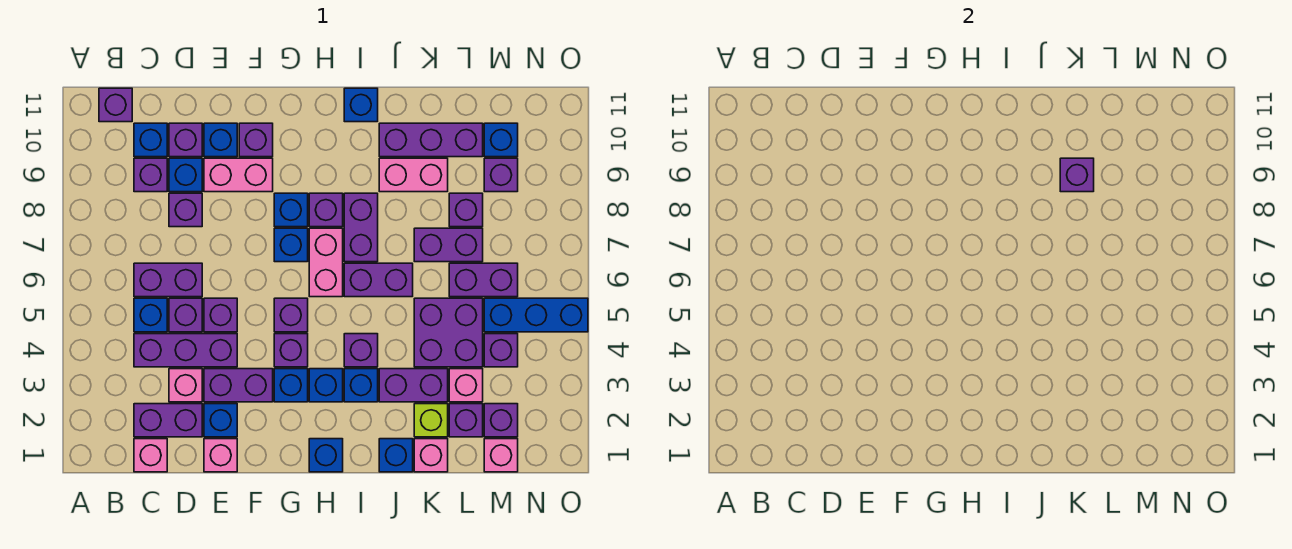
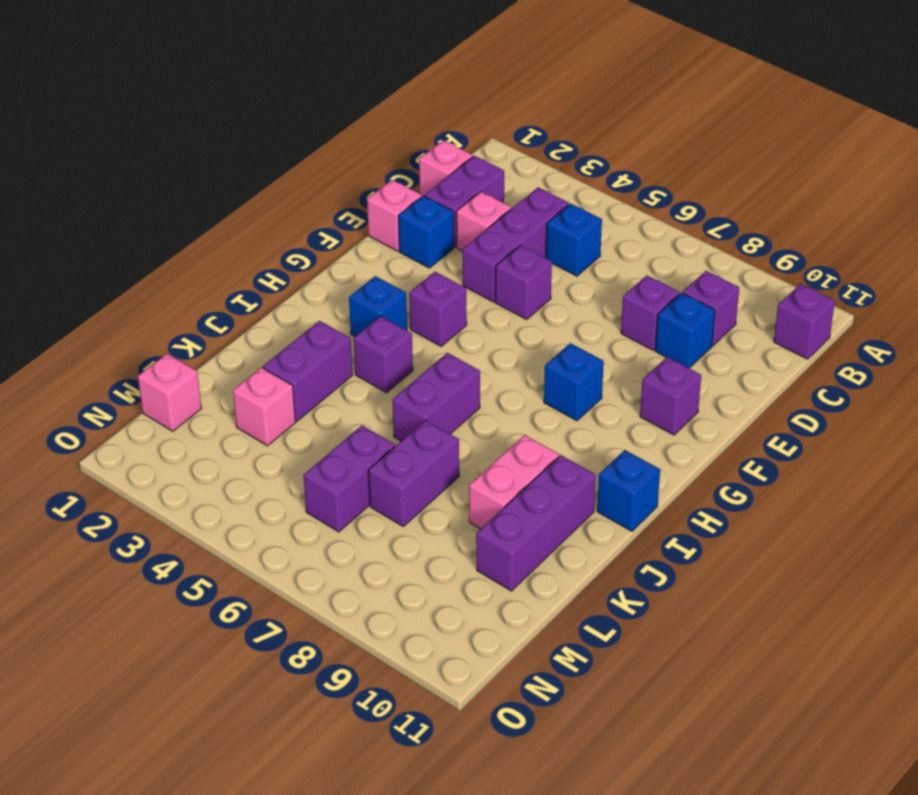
none -> purple 1x2 brick [134,263,202,297]
none -> blue 1x1 brick [134,123,167,157]
none -> purple 1x1 brick [169,298,202,332]
none -> purple 1x1 brick [169,123,202,157]

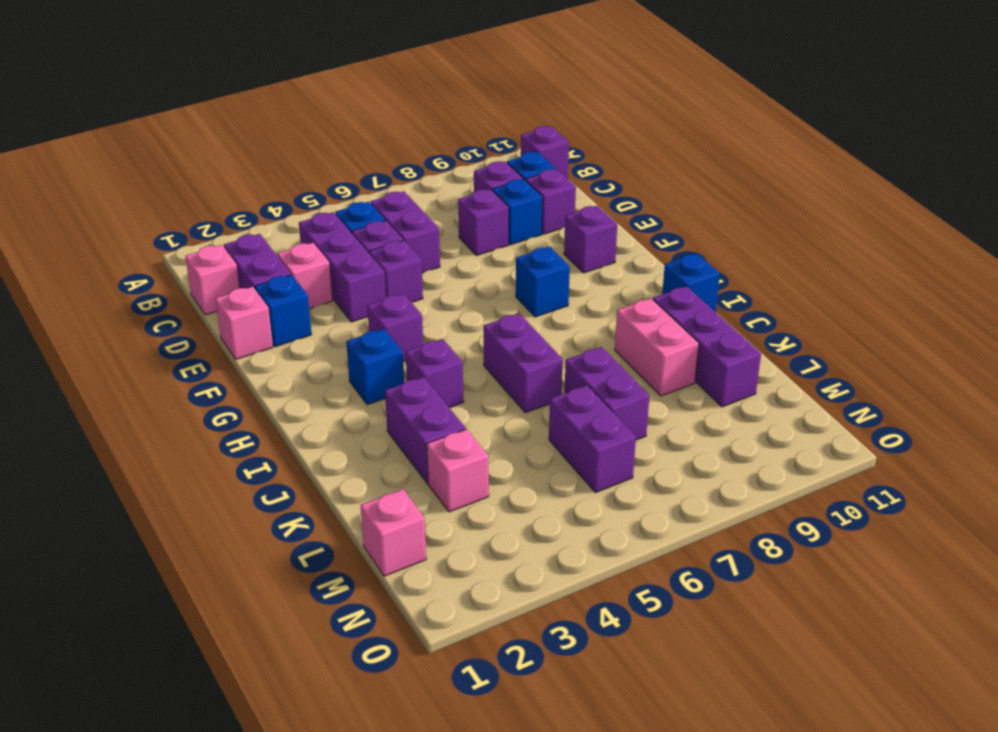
none -> purple 1x2 brick [204,369,273,402]
none -> pink 1x2 brick [204,158,273,192]
none -> blue 1x1 brick [204,123,237,157]
none -> blue 1x1 brick [274,369,308,402]

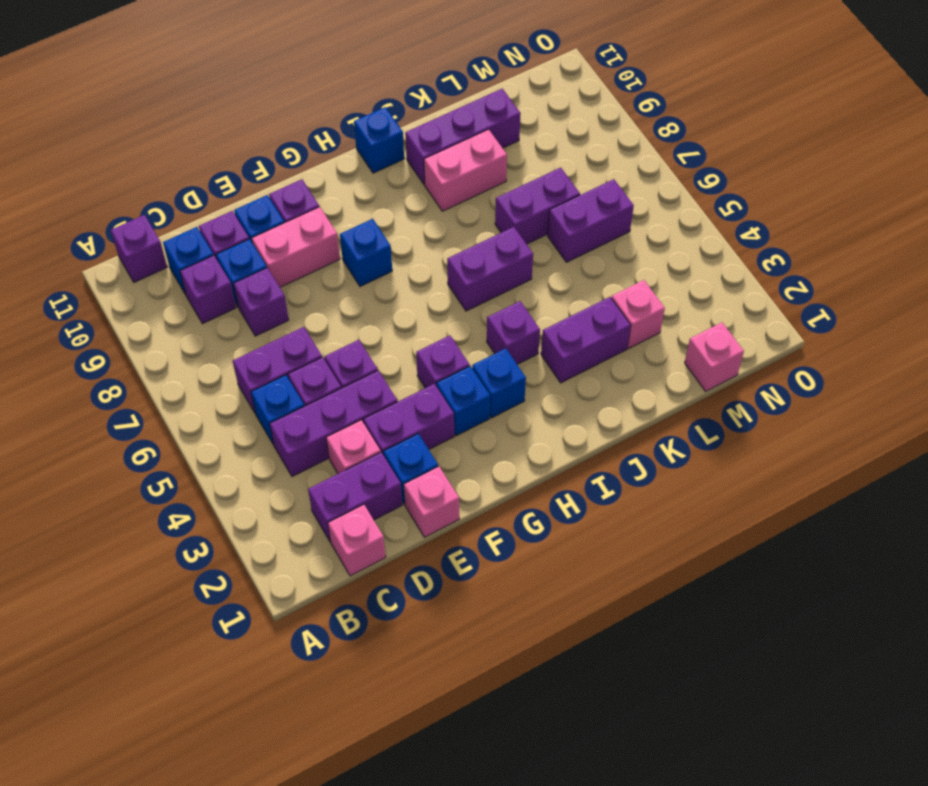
none -> purple 1x1 brick [274,298,308,332]
none -> blue 1x1 brick [274,228,308,262]
none -> blue 1x1 brick [309,439,343,472]
none -> pink 1x2 brick [309,228,343,297]

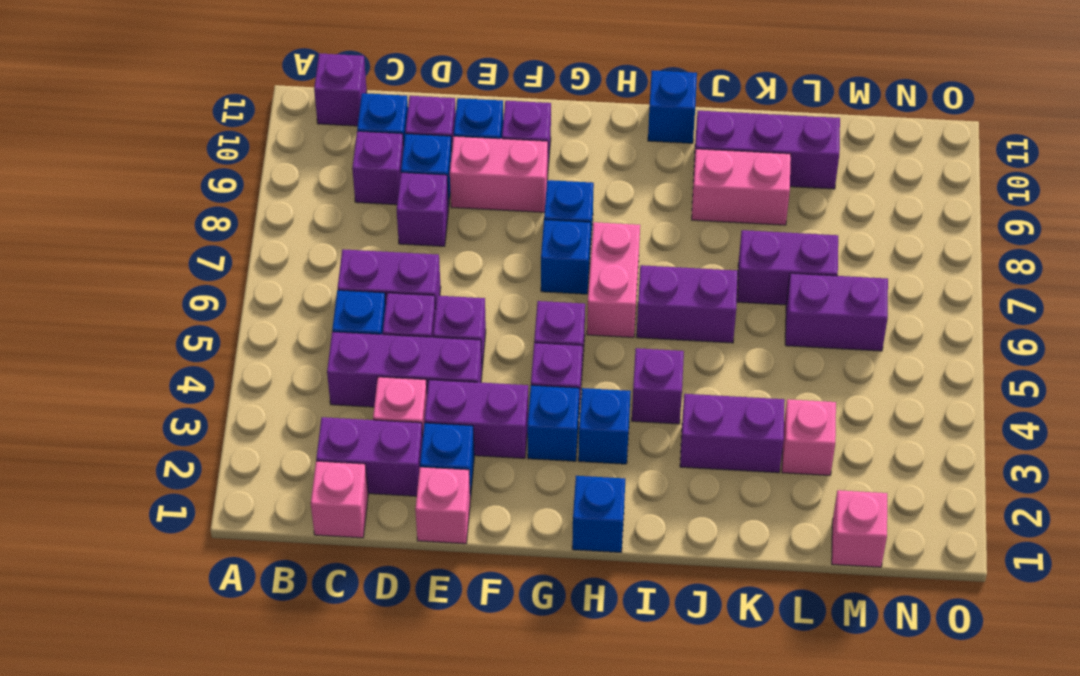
none -> purple 1x1 brick [309,193,343,227]
none -> blue 1x1 brick [344,369,378,402]
none -> purple 1x2 brick [344,193,378,262]
none -> blue 1x1 brick [379,439,413,472]

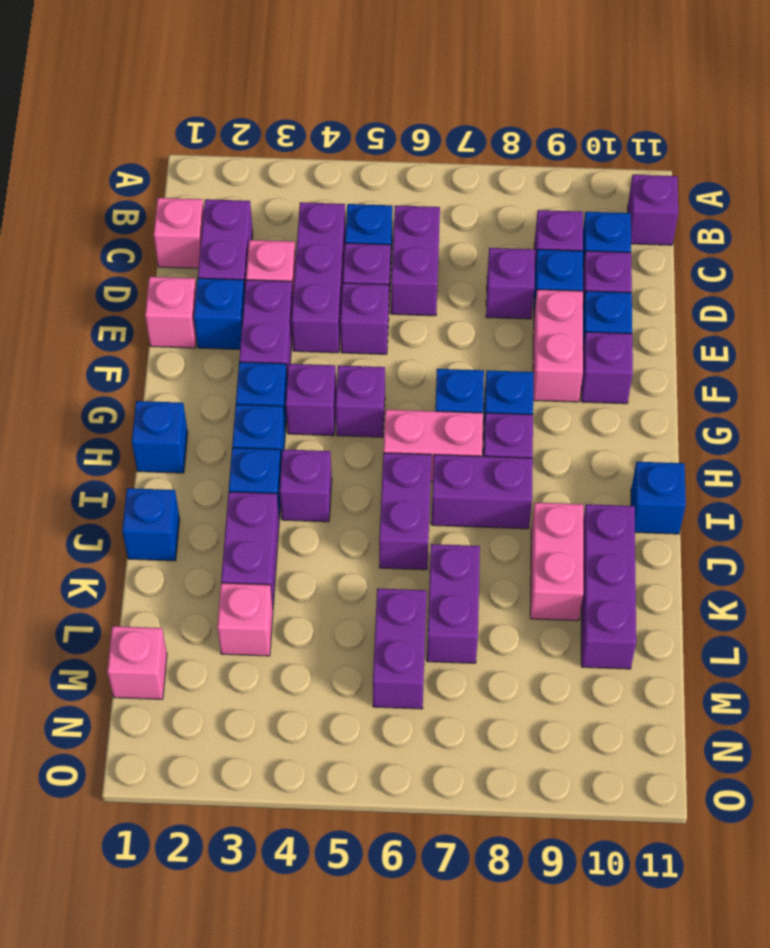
none -> pink 1x1 brick [414,439,448,472]
none -> lime 1x1 brick [414,404,448,437]
none -> purple 2x2 brick [414,298,483,367]
none -> purple 1x1 brick [449,404,483,437]

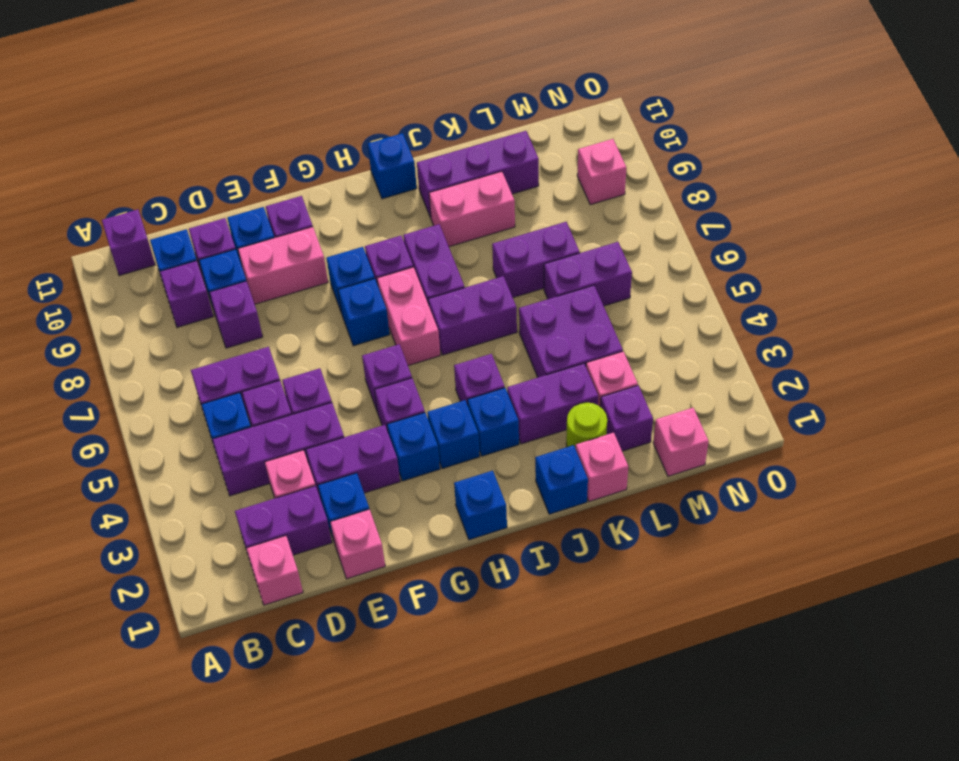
lime 1x1 round brick [566,402,607,449] -> lime 1x1 brick [414,404,448,437]
pink 1x1 brick [577,139,626,205] -> none
none -> purple 1x1 brick [449,193,483,227]
none -> purple 1x1 brick [484,404,518,437]
none -> purple 1x1 brick [484,334,518,367]
none -> blue 1x3 brick [484,298,588,332]

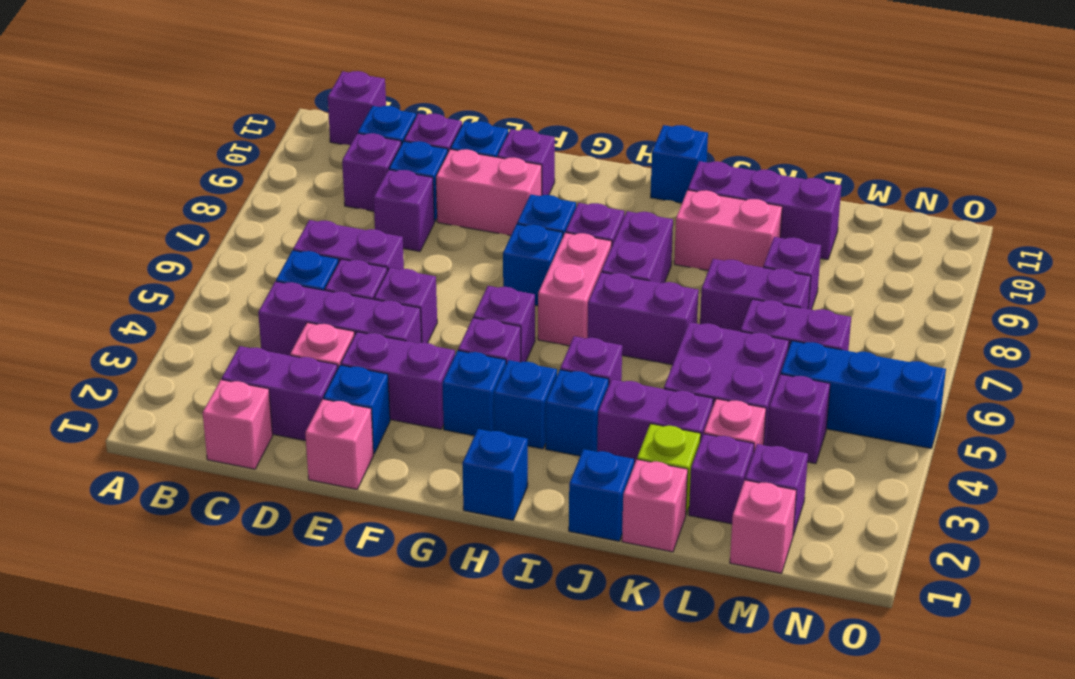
none -> purple 1x1 brick [484,158,518,192]
none -> blue 1x1 brick [484,123,518,157]
none -> purple 1x1 brick [1060,158,1094,192]

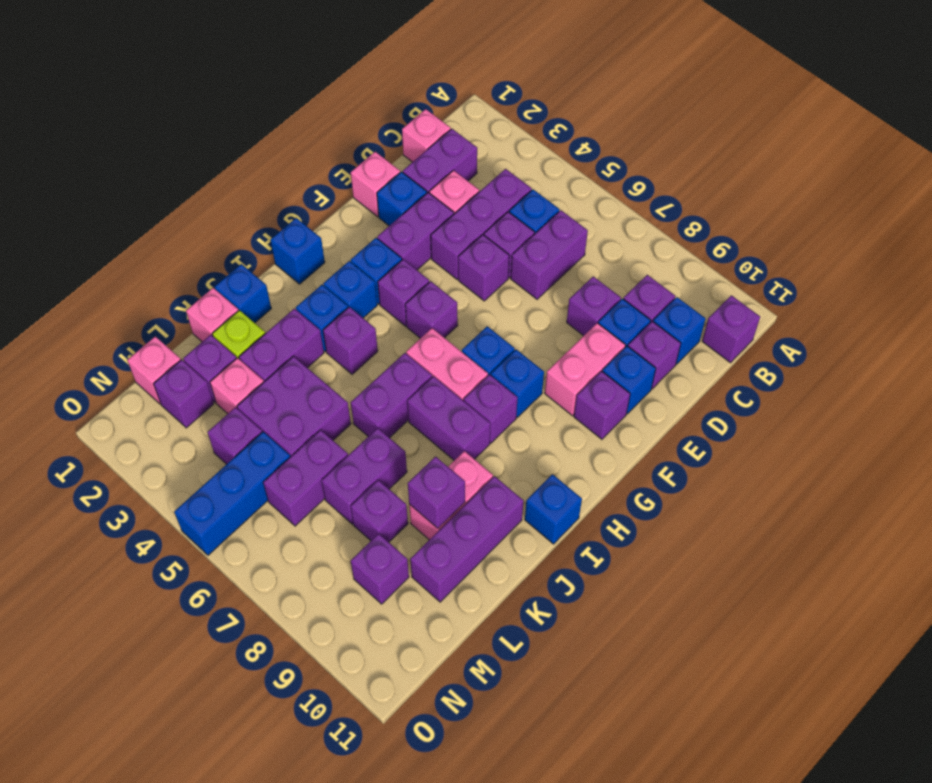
none -> blue 1x1 brick [484,123,518,157]

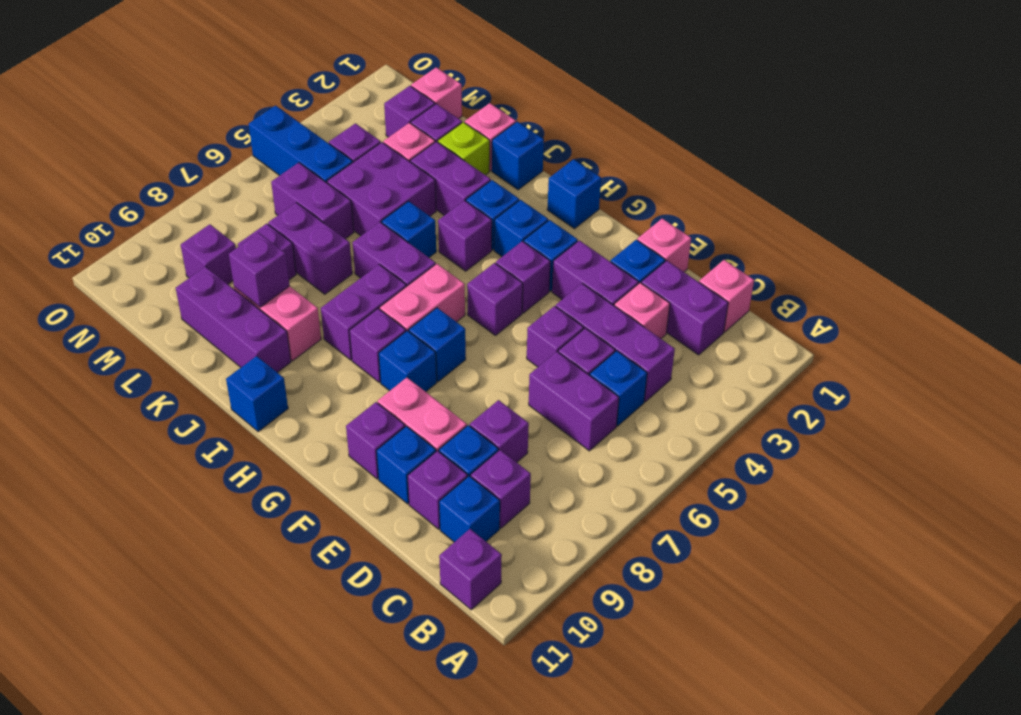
blue 1x1 brick [382,201,436,257] -> blue 1x1 brick moved to [484,123,518,157]

